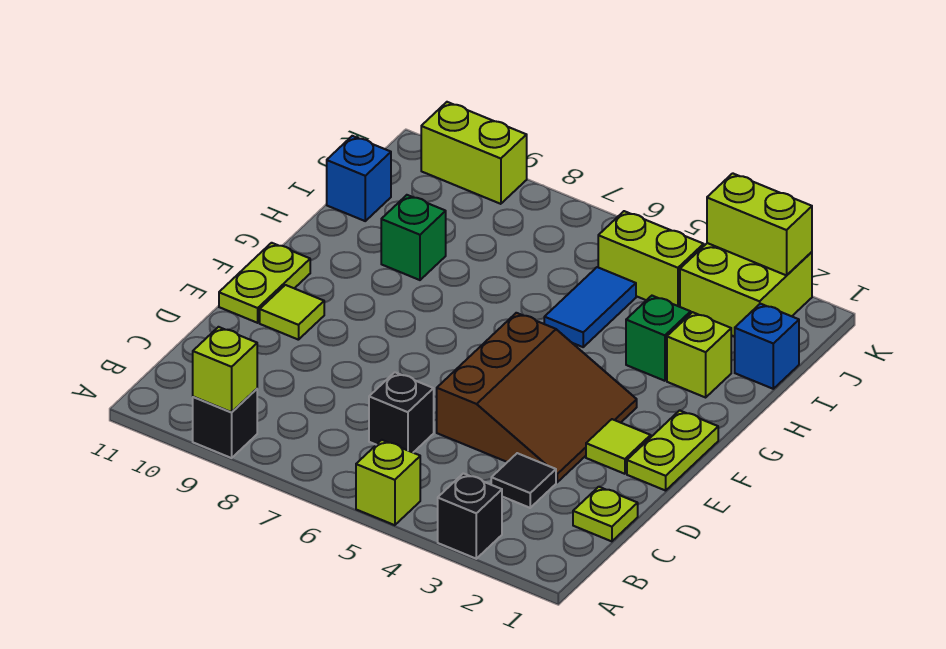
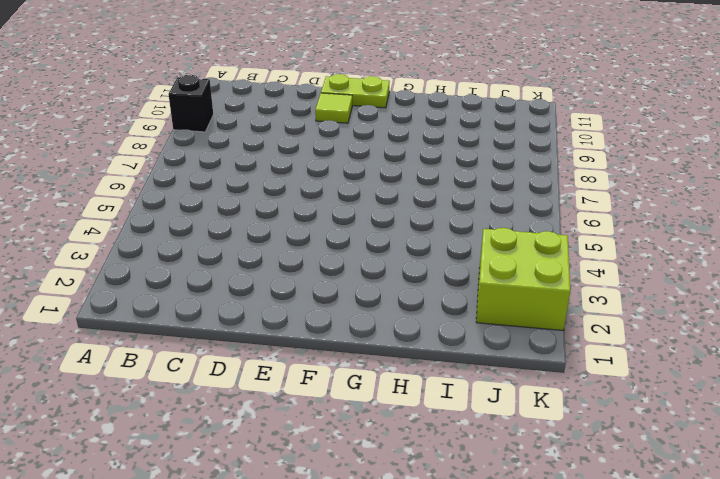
none -> black 1x1 brick [438,473,502,559]
none -> lime 1x1 brick [356,440,420,525]
none -> lime 1x1 plate [573,487,638,541]

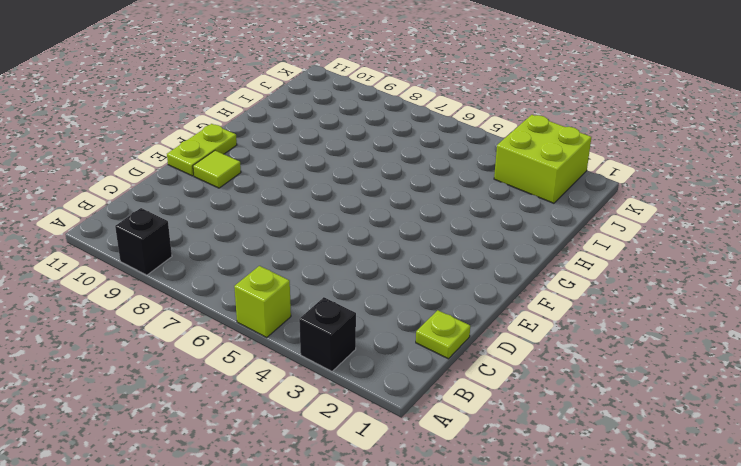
none -> black 1x1 tile [491,453,556,508]
none -> black 1x1 brick [369,372,434,452]
none -> brown 3x3 slope [437,313,637,482]

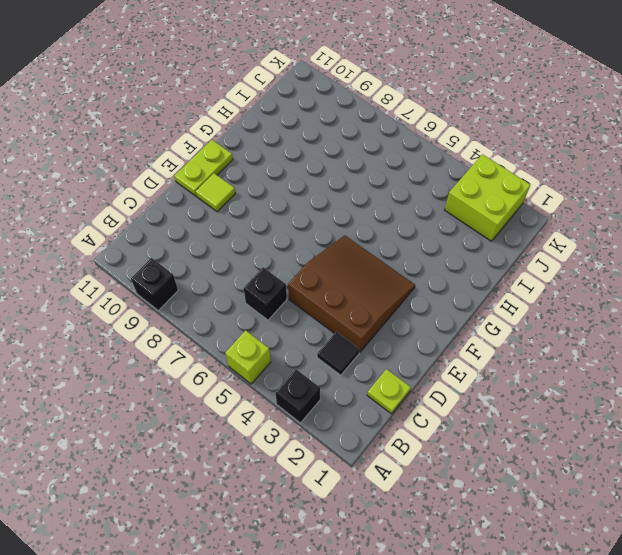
brown 3x3 slope [288,235,415,352] -> brown 3x3 slope turned to [437,313,637,482]
none -> lime 1x2 plate [627,410,718,491]
none -> lime 1x1 tile [586,419,651,474]
none -> lime 1x1 brick [667,312,731,397]

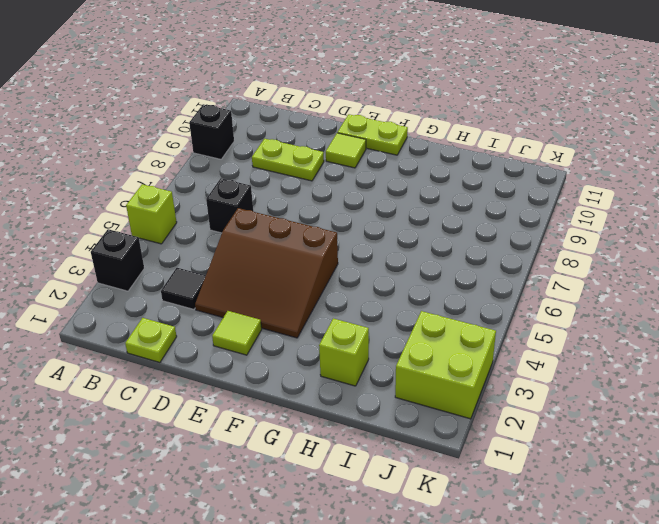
lime 1x2 plate [252,139,324,181] -> lime 1x2 plate moved to [627,410,718,491]
none -> green 1x1 brick [626,296,691,381]
none -> blue 1x2 tile [544,267,636,347]
none -> green 1x1 brick [381,195,446,280]

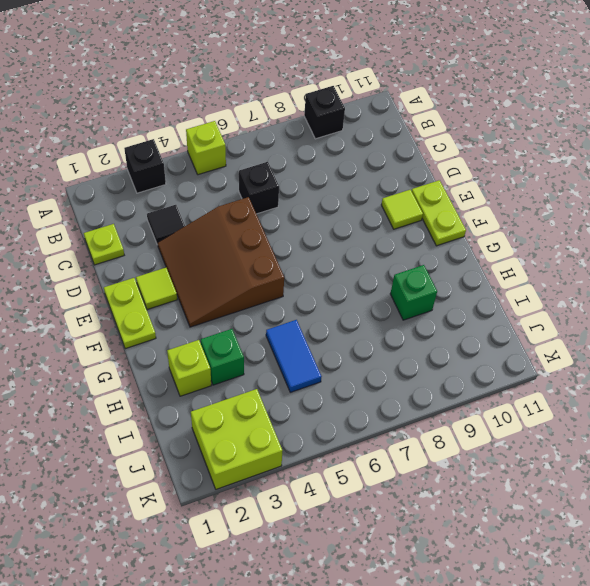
none -> blue 1x1 brick [735,304,799,389]
none -> blue 1x1 brick [327,136,391,221]
none -> lime 1x2 brick [598,211,704,307]

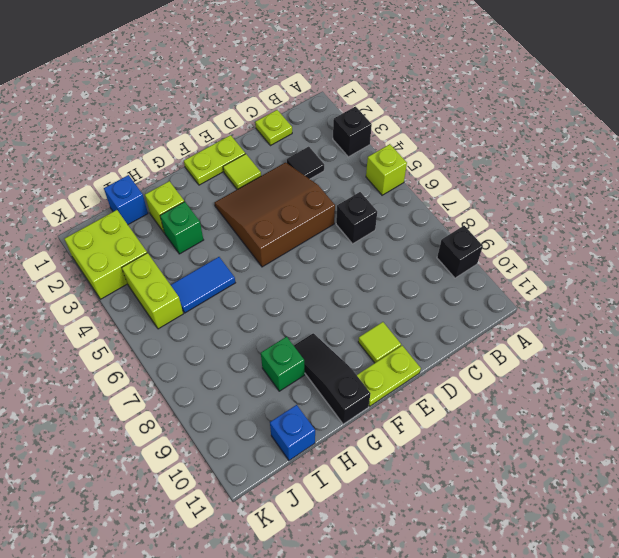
black 1x3 slope [294,333,370,424] -> none
none -> lime 1x2 brick [421,102,527,204]
none -> lime 1x1 brick [193,327,257,412]
none -> lime 1x2 brick [707,173,812,275]

